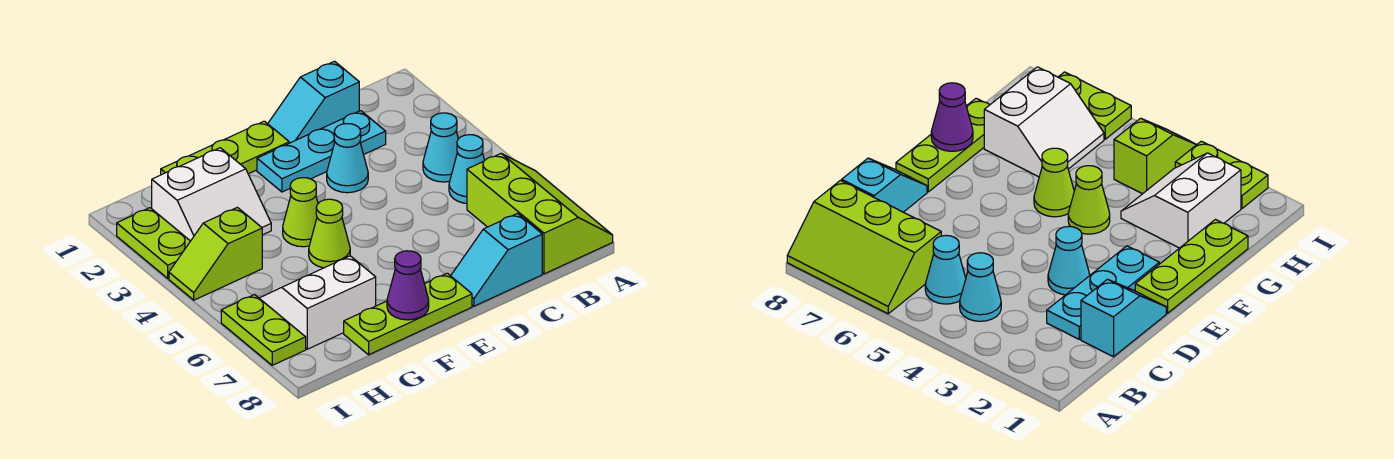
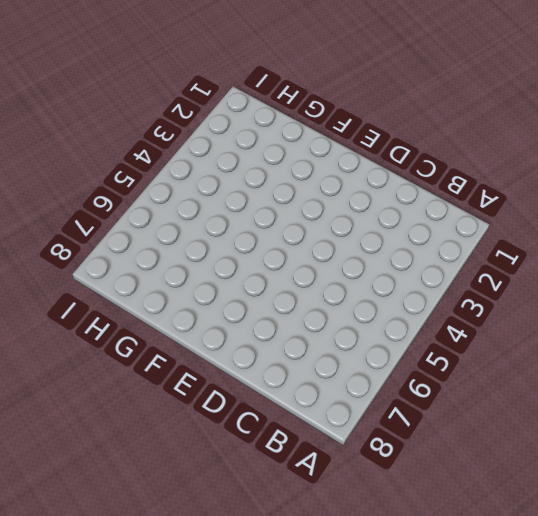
none -> lime 2x3 slope [467,154,613,274]
none -> cyan 1x1 cone [423,113,458,182]
none -> cyan 1x1 cone [449,135,485,203]

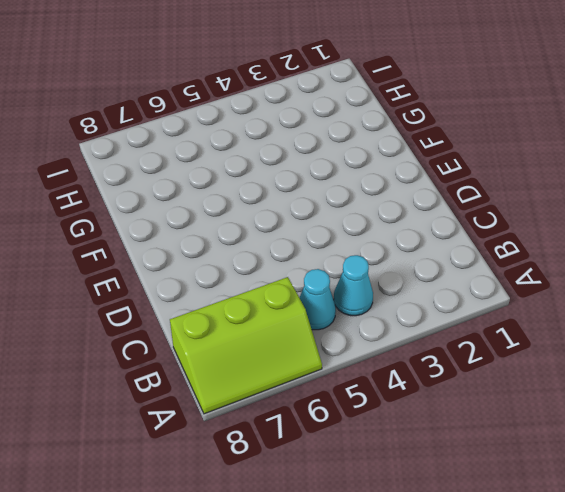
none -> cyan 1x2 slope [268,61,359,143]
none -> cyan 1x3 plate [257,111,386,192]
none -> cyan 1x2 slope [451,214,542,306]

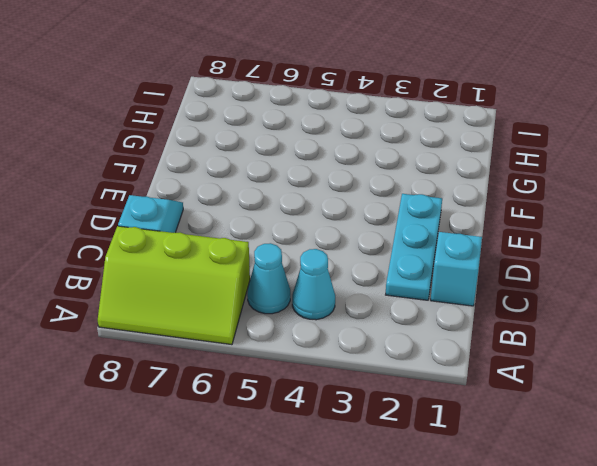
none -> cyan 1x1 cone [327,124,368,193]
none -> lime 1x3 plate [161,121,289,175]
none -> lime 1x3 plate [344,273,472,355]

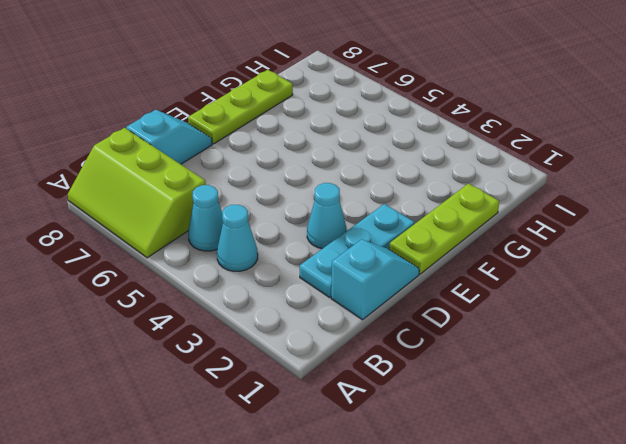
none -> lime 1x1 cone [283,178,318,247]
none -> lime 1x1 cone [309,199,350,268]
none -> white 2x2 slope [152,148,271,241]

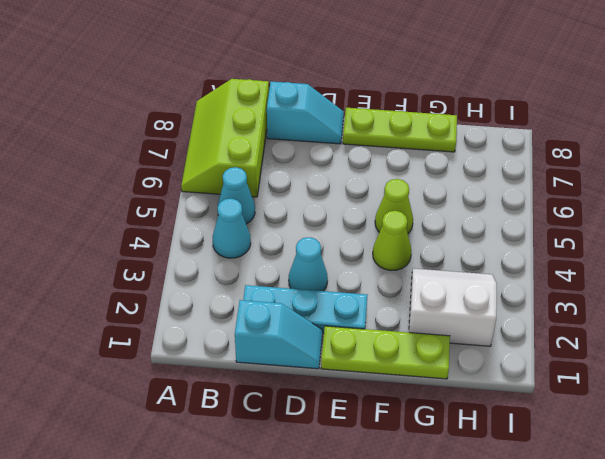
none -> white 2x2 slope [259,256,376,349]
none -> lime 1x2 slope [169,207,262,300]
none -> lime 1x2 plate [117,208,190,278]

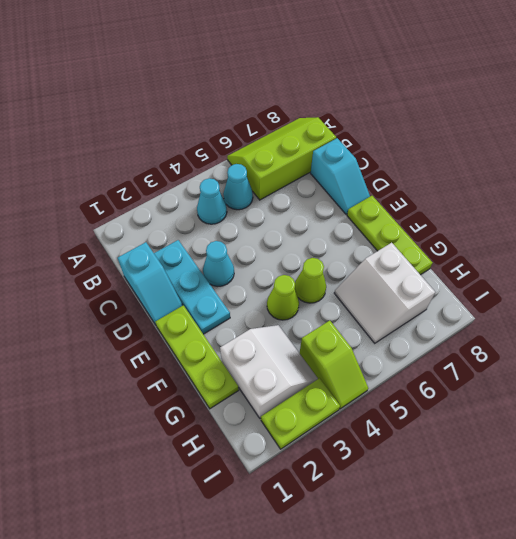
none -> lime 1x2 plate [221,295,306,365]
none -> purple 1x1 cone [387,251,429,320]

